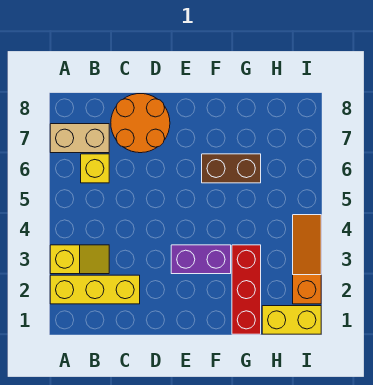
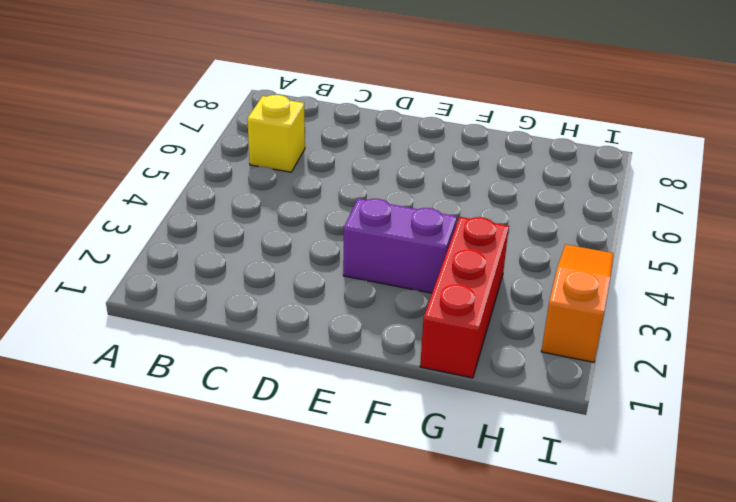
none -> yellow 1x3 brick [50,275,140,304]
none -> yellow 1x2 slope [50,245,109,274]

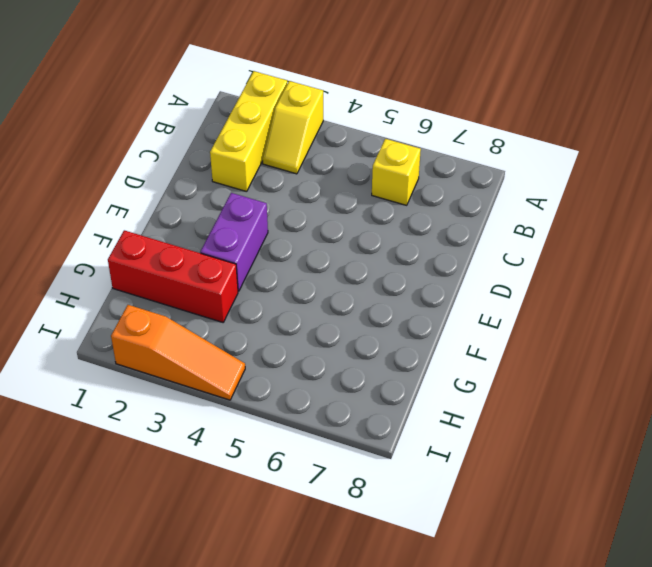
none -> tan 1x2 brick [50,124,109,153]
none -> orange 2x2 round brick [111,94,170,153]

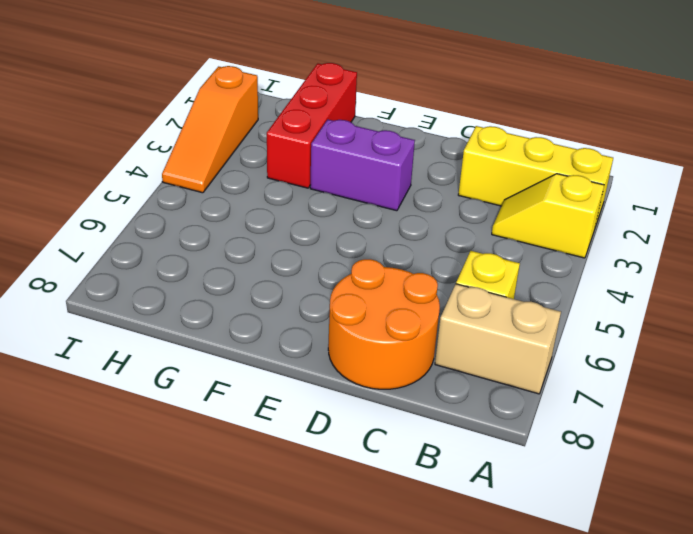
none -> brown 1x2 brick [202,154,261,183]
none -> yellow 1x2 brick [262,306,321,334]

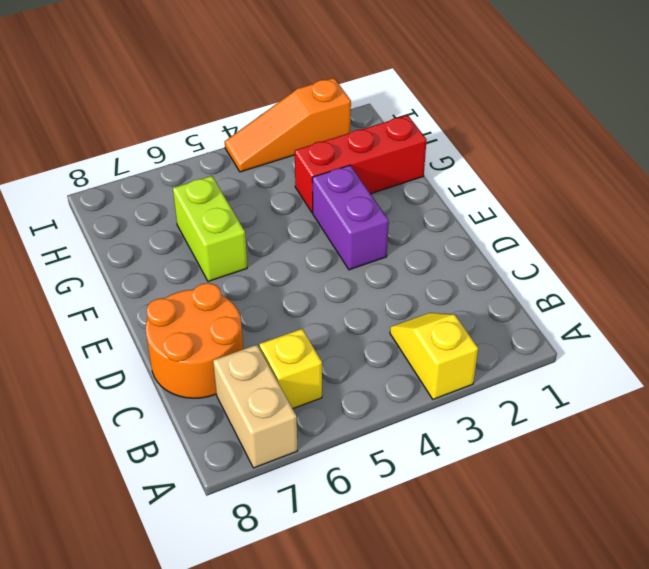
lime 1x2 brick [173,176,247,281] -> brown 1x2 brick [202,154,261,183]
none -> yellow 1x3 brick [50,275,140,304]
none -> yellow 1x2 brick [262,306,321,334]

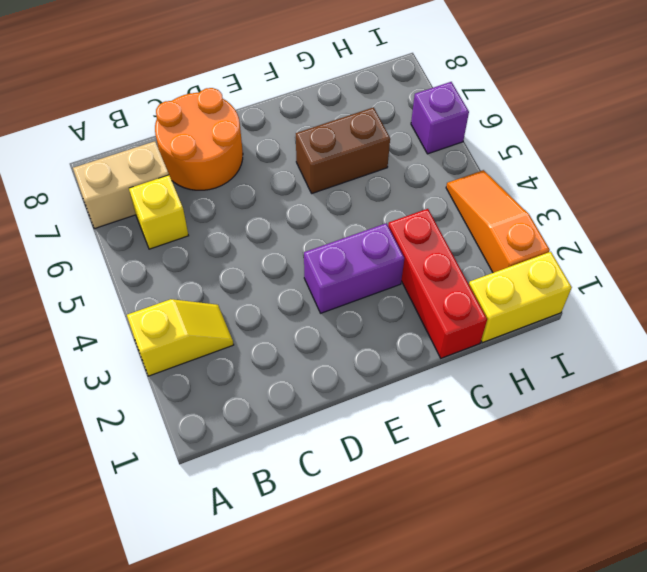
purple 1x1 brick [411,82,469,154] -> none
none -> yellow 1x3 brick [50,275,140,304]

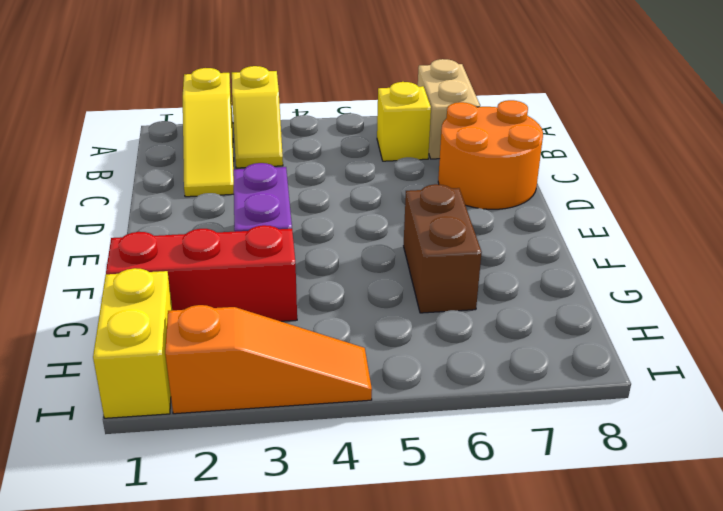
yellow 1x3 slope [183,68,234,197] -> yellow 1x3 brick [50,275,140,304]

